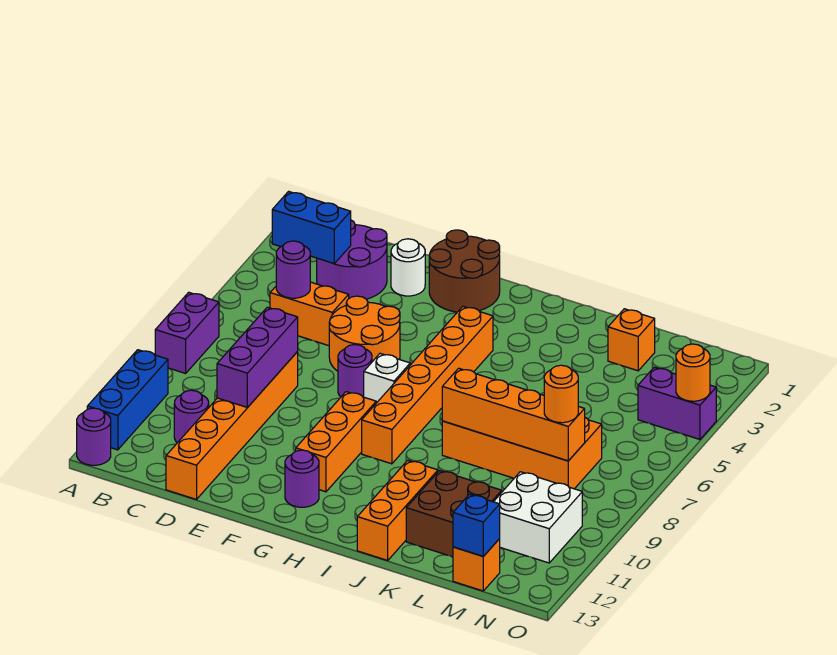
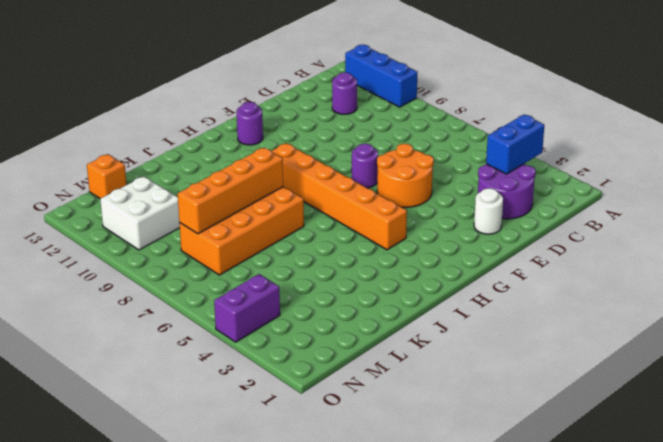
none -> purple 1x2 brick [155,292,219,373]
none -> purple 1x1 round brick [77,408,111,465]
none -> orange 1x2 brick [270,282,349,346]

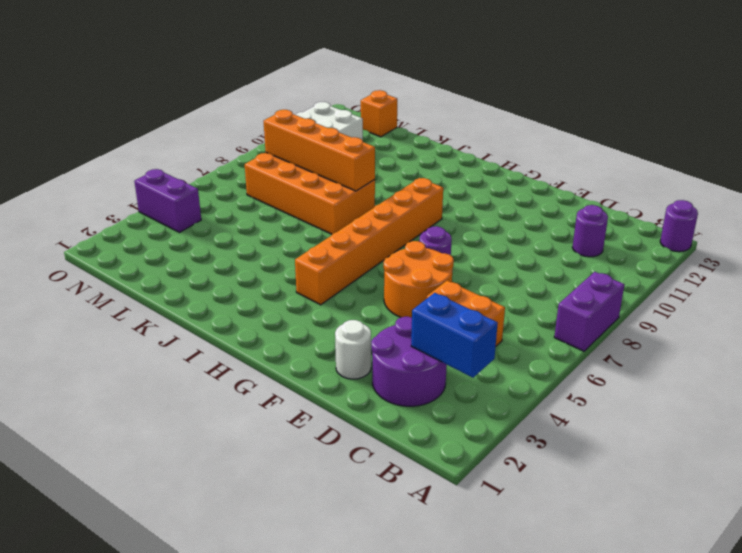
none -> blue 1x3 brick [87,350,168,450]
none -> orange 1x6 brick [166,352,298,500]
none -> brown 2x2 round brick [429,230,500,312]

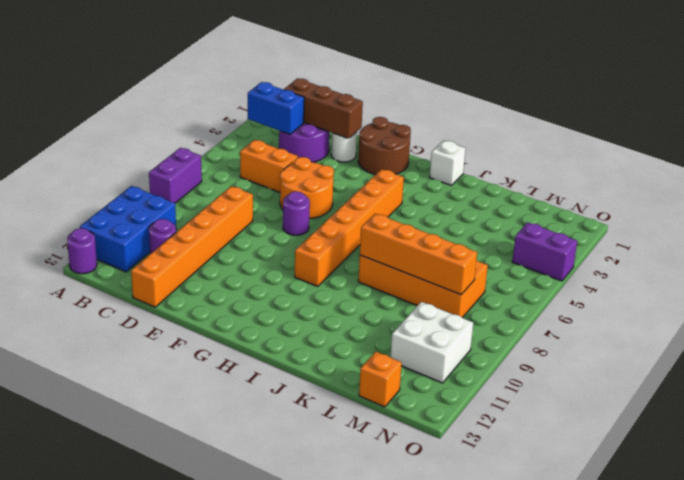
blue 2x3 brick [80,186,176,272] -> blue 1x3 brick [87,350,168,450]
brown 1x3 brick [284,79,363,139] -> none
white 1x1 brick [430,140,466,186] -> white 1x1 brick moved to [364,354,410,403]
none -> orange 1x3 brick [296,392,376,492]
none -> purple 1x1 round brick [285,450,319,507]
none -> orange 1x3 brick [357,460,438,560]

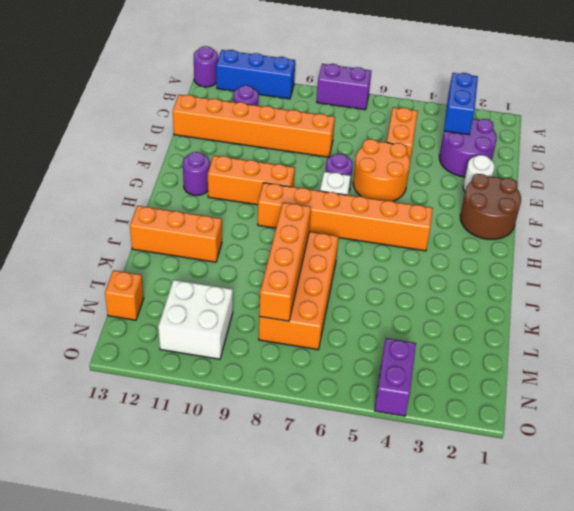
none -> brown 2x2 brick [406,471,502,557]
none -> orange 1x1 brick [608,309,655,371]
none -> purple 1x1 round brick [276,241,310,298]

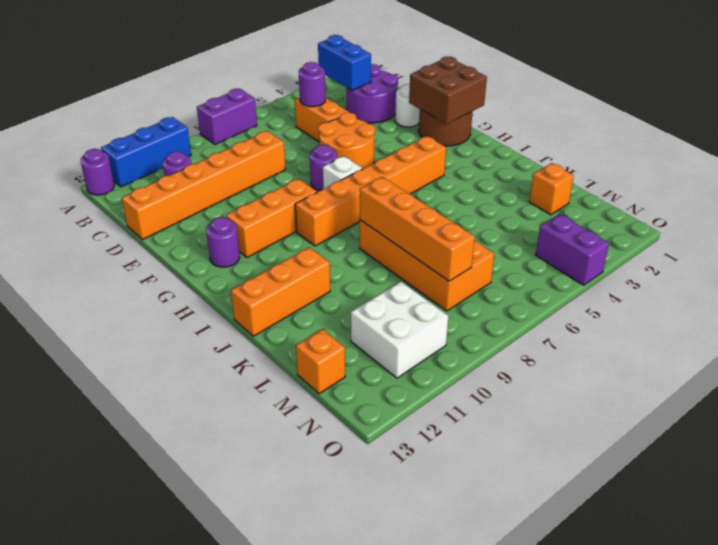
brown 2x2 brick [409,57,487,124] -> brown 2x2 brick moved to [406,471,502,557]
none -> purple 1x3 brick [217,307,298,408]
none -> blue 1x1 brick [453,494,500,556]
none -> orange 1x1 round brick [676,344,710,401]

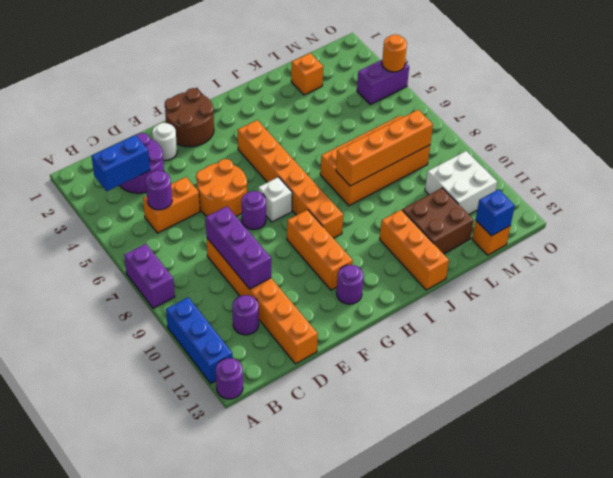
none -> orange 1x1 round brick [544,365,578,423]

